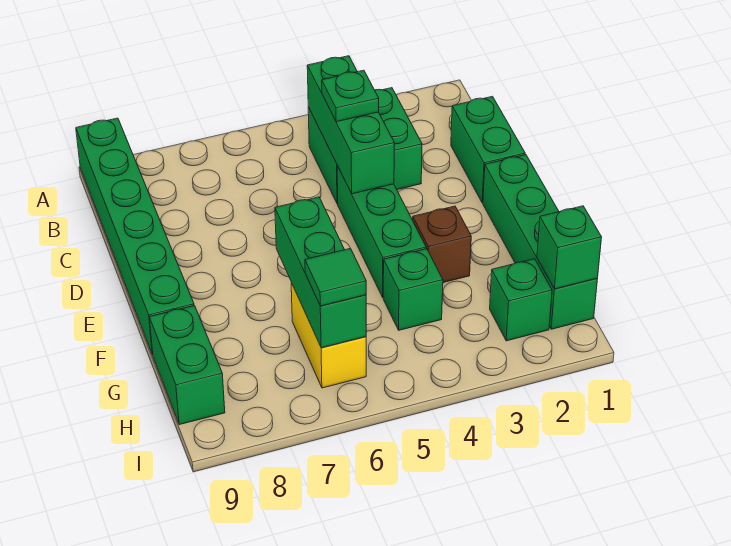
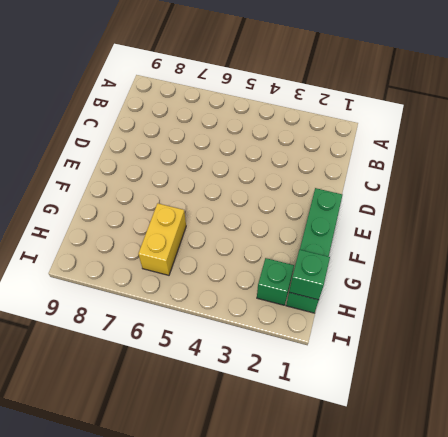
none -> green 1x6 brick [76,118,194,355]
none -> green 2x2 brick [308,88,422,204]
none -> green 1x2 brick [451,96,525,203]

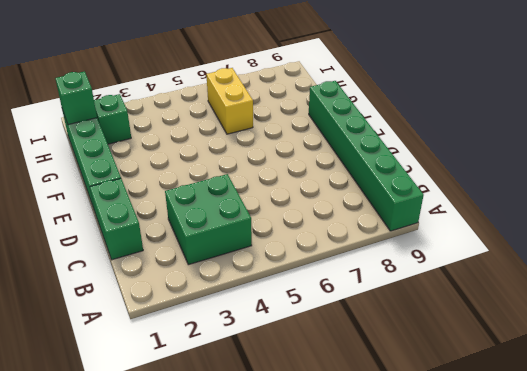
none -> green 1x3 brick [337,166,426,297]
none -> brown 1x1 brick [413,206,471,283]
none -> green 1x1 brick [383,249,443,330]

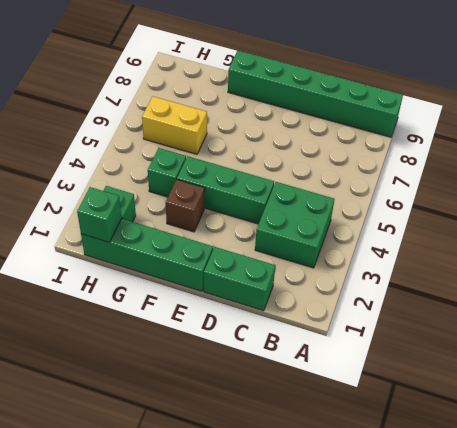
none -> green 1x2 brick [149,306,225,425]
none -> green 1x3 brick [307,56,394,194]
none -> green 1x3 brick [275,197,366,348]

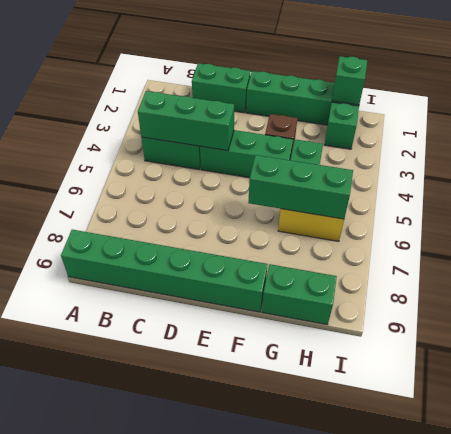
none -> green 1x1 plate [322,70,379,122]
none -> green 1x1 tile [305,248,366,306]

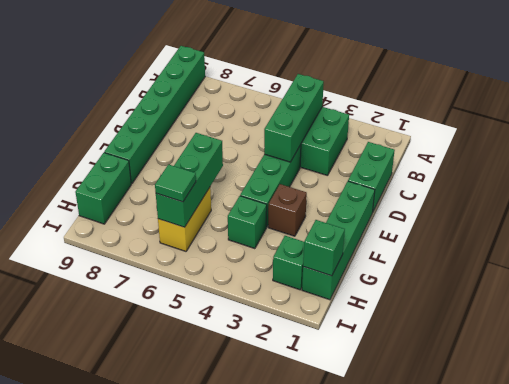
none -> green 1x1 plate [322,70,379,122]

